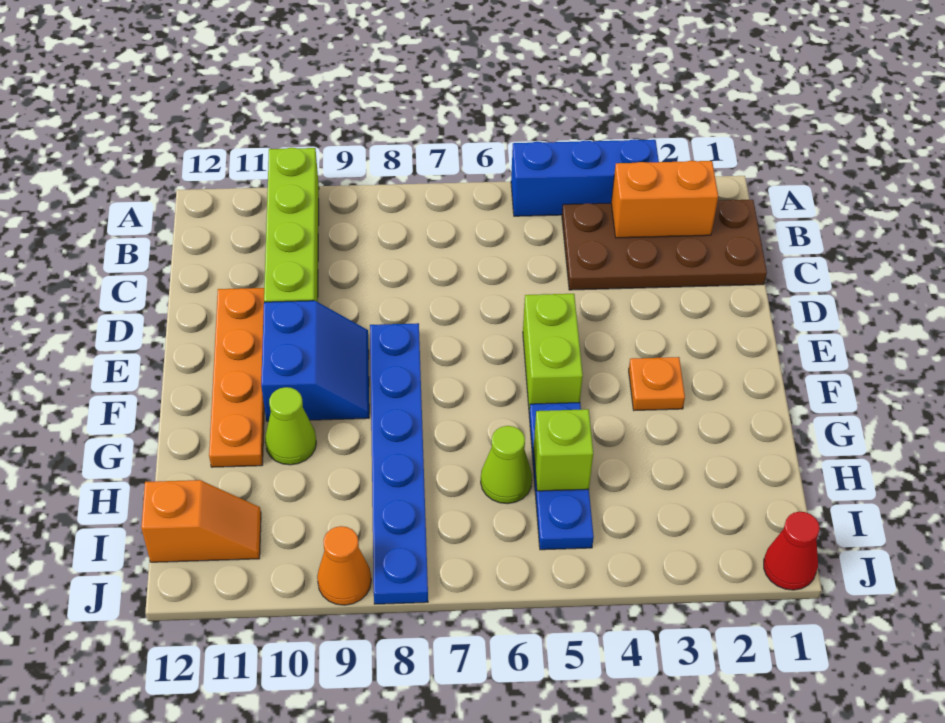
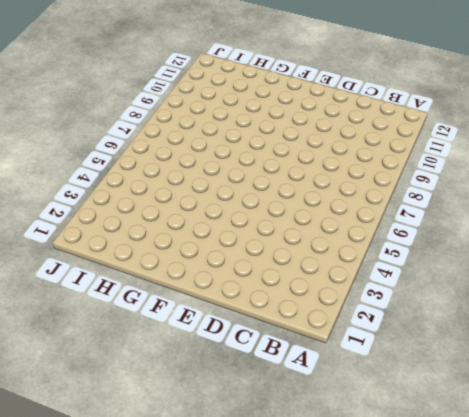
none -> blue 1x3 brick [511,139,659,216]
none -> lime 1x4 brick [264,148,319,302]
none -> brown 2x4 plate [562,200,767,290]

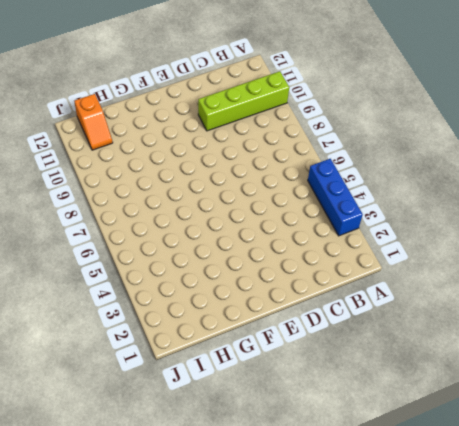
none -> brown 2x4 plate [562,200,767,290]
none -> orange 1x4 plate [209,288,264,467]
none -> lime 1x2 brick [523,294,583,412]

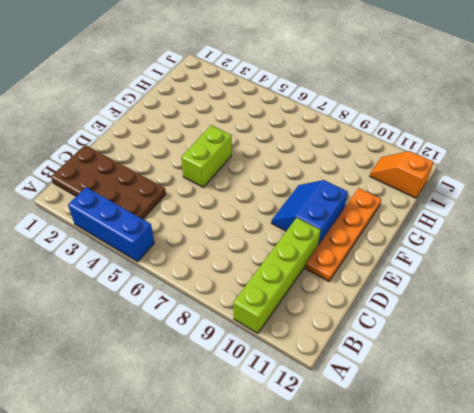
none -> blue 1x6 plate [370,323,428,604]
none -> orange 1x1 plate [629,357,685,410]
none -> blue 1x3 plate [529,403,594,550]

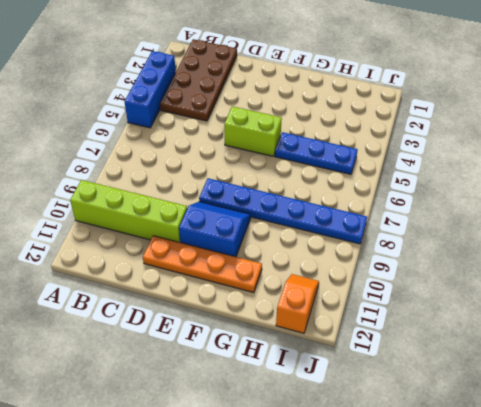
none -> orange 1x1 plate [629,357,685,410]
none -> lime 1x1 cone [265,387,316,465]
none -> lime 1x1 cone [481,426,532,504]

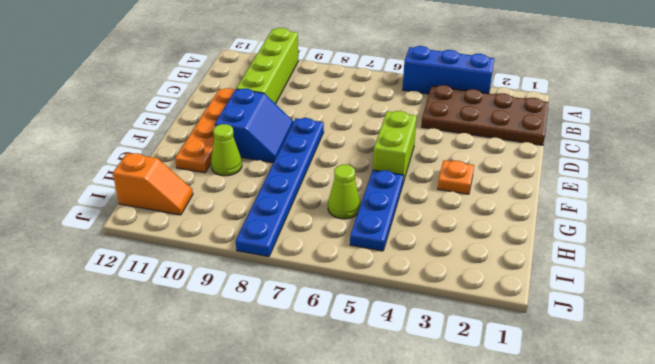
none -> red 1x1 cone [764,512,820,590]
none -> orange 1x1 cone [317,526,371,605]
none -> orange 1x2 brick [611,161,718,238]

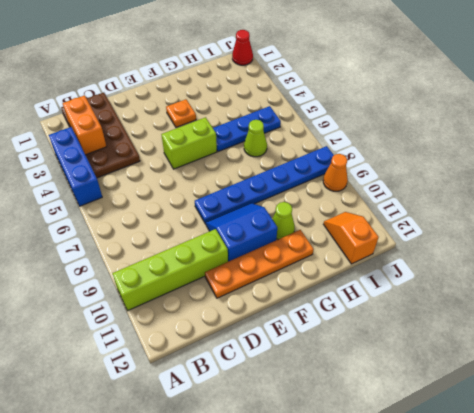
none -> lime 1x1 brick [534,409,593,491]

